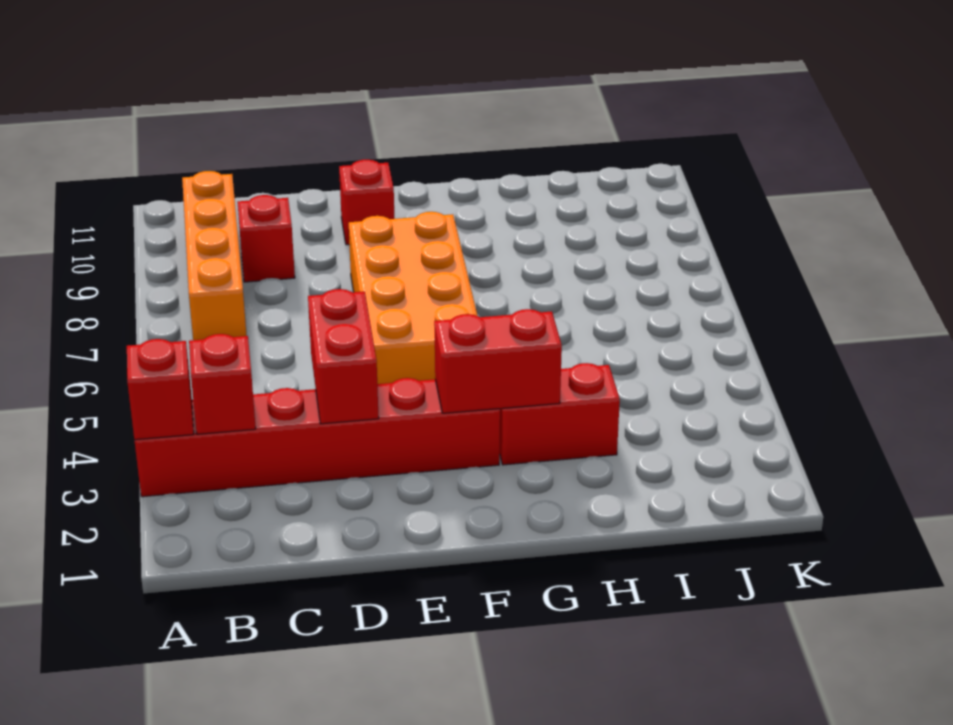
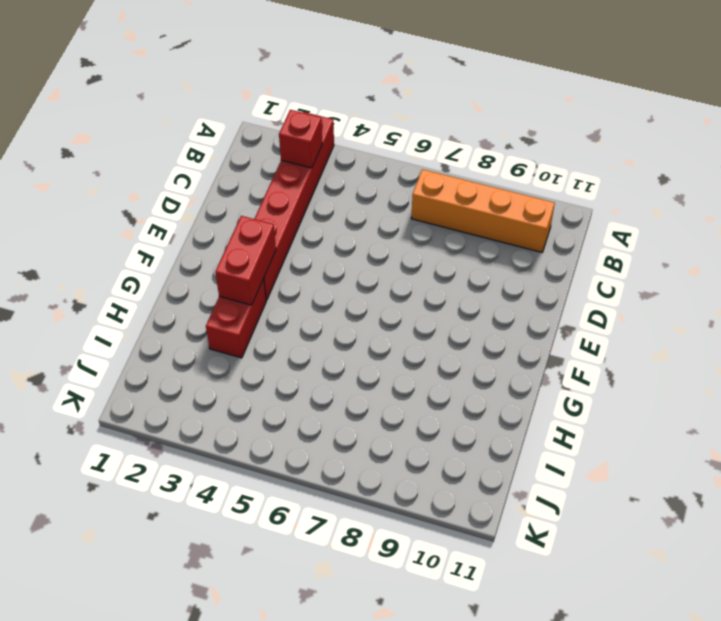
none -> red 1x1 brick [237,195,295,282]
none -> orange 2x4 brick [349,212,477,384]

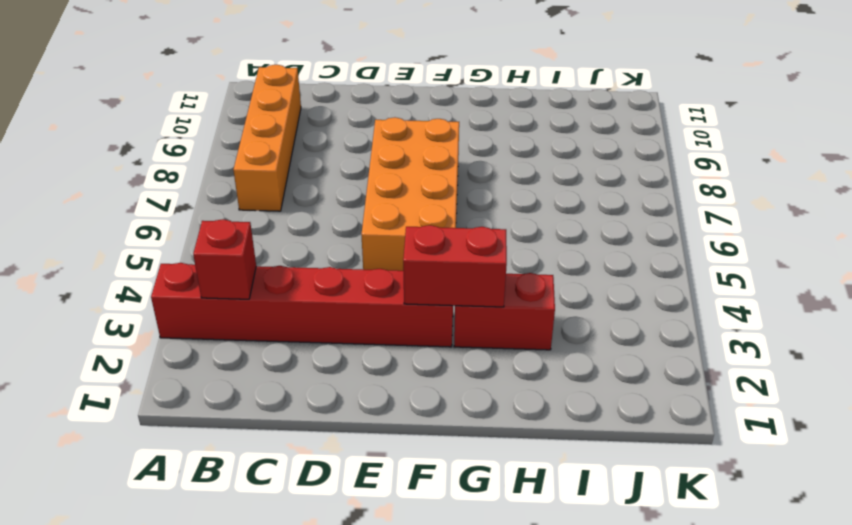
none -> red 1x1 brick [237,195,295,282]
none -> red 1x1 brick [339,160,395,245]

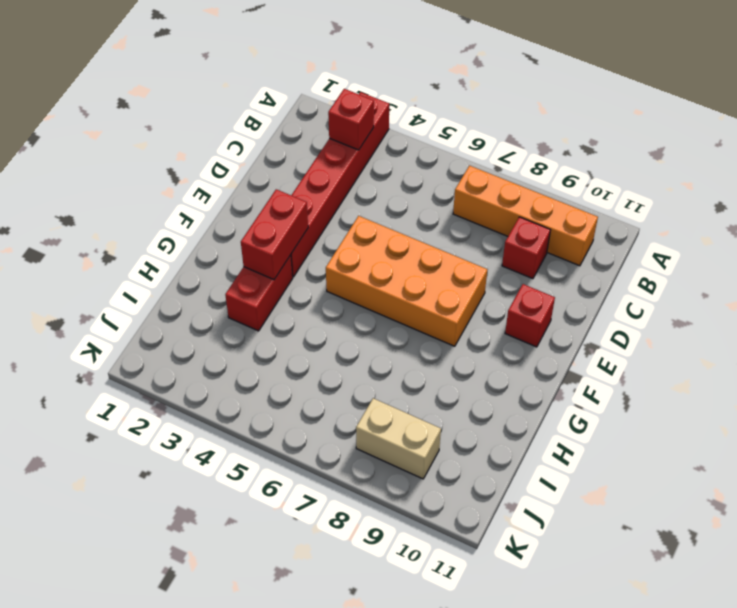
tan 1x2 brick [356,398,441,479] -> none
none -> red 1x1 brick [127,339,194,440]
none -> red 1x2 brick [308,289,379,424]

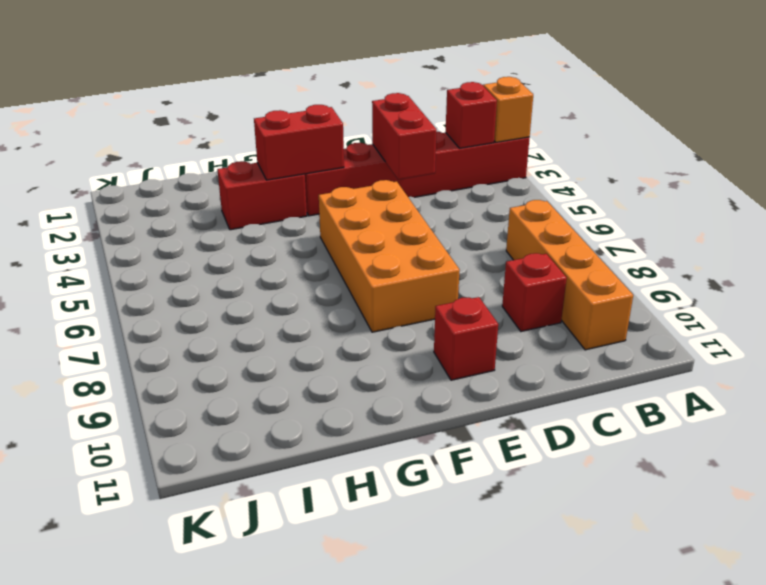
orange 1x1 brick [483,77,533,142] -> red 1x1 brick [127,339,194,440]

